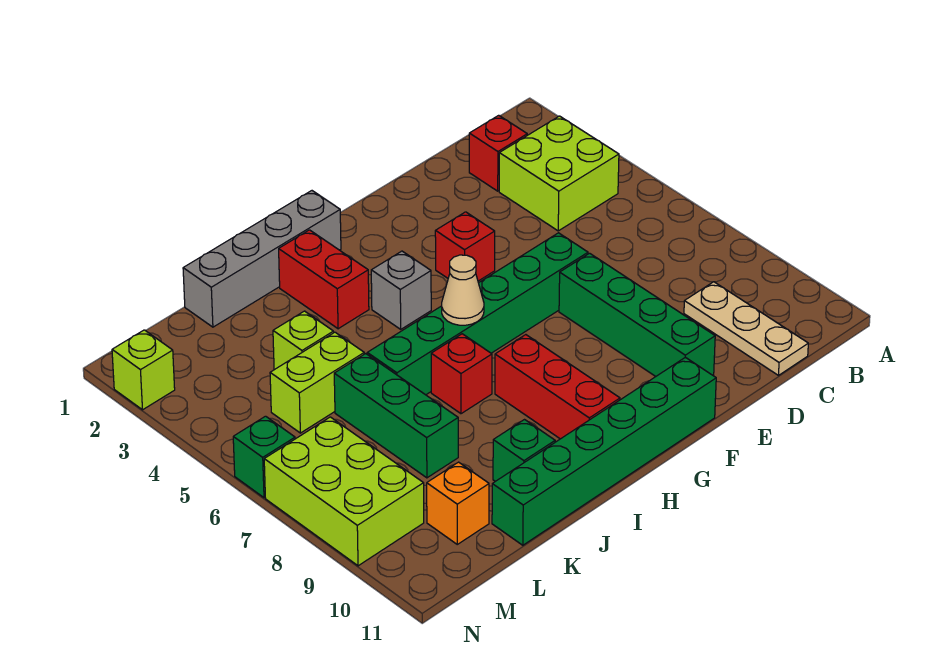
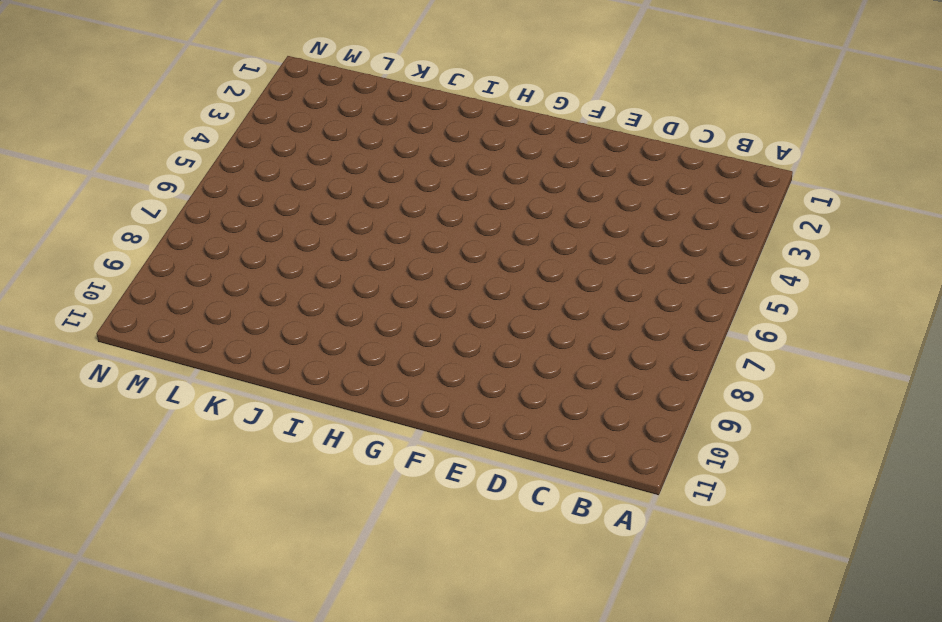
none -> lime 2x2 brick [499,116,619,231]
none -> red 1x1 brick [469,115,527,191]
none -> tan 1x3 plate [684,282,808,375]

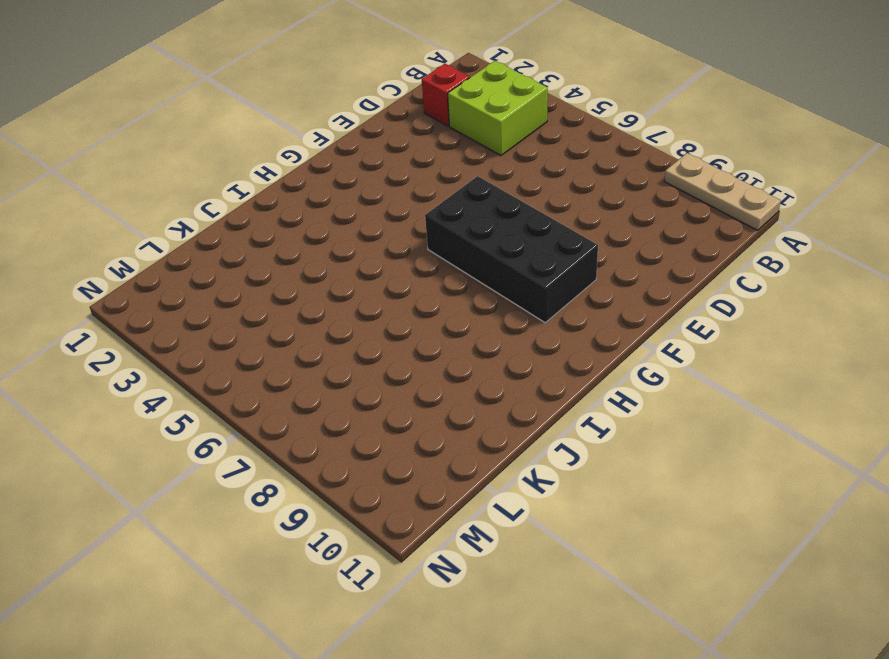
tan 1x3 plate [664,153,781,230] -> tan 1x3 plate moved to [684,282,808,375]
black 2x4 brick [425,176,598,323] -> green 1x6 brick [367,233,588,395]
none -> green 1x4 brick [559,253,715,376]
none -> red 1x1 brick [435,212,495,281]
none -> green 1x6 brick [492,357,716,545]

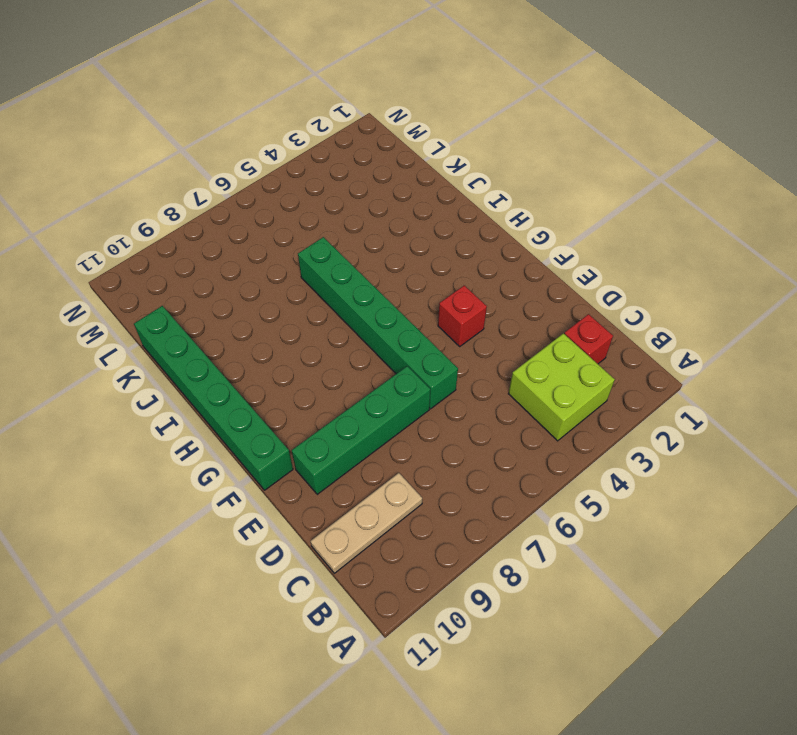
none -> grey 1x4 brick [183,191,341,327]
none -> grey 1x1 brick [371,251,431,329]
none -> red 1x3 brick [495,335,620,439]

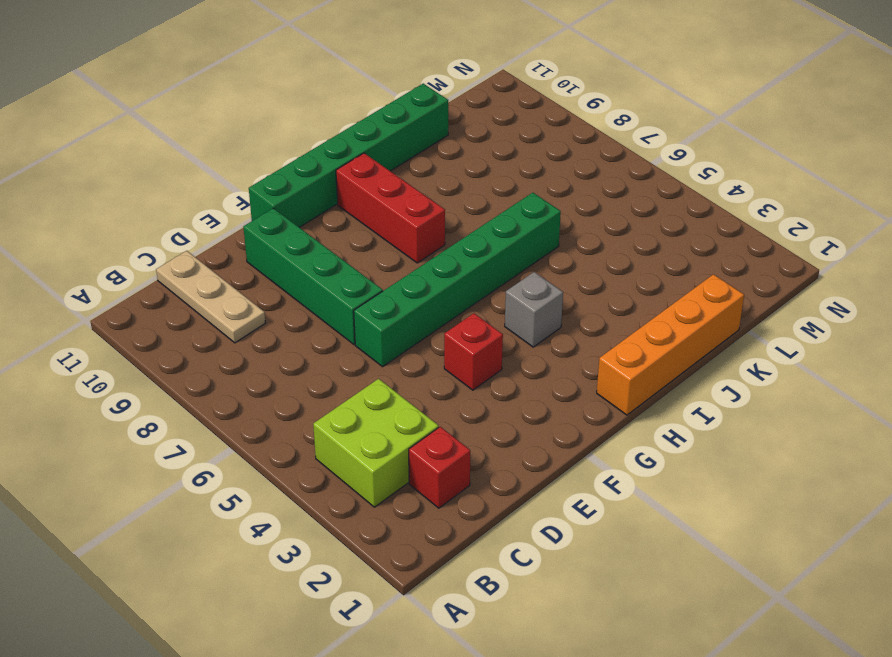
orange 1x4 brick [597,274,744,415] -> grey 1x4 brick [183,191,341,327]
none -> red 1x2 brick [279,230,369,329]
none -> red 1x1 brick [431,334,492,414]
none -> green 1x1 brick [493,420,555,481]

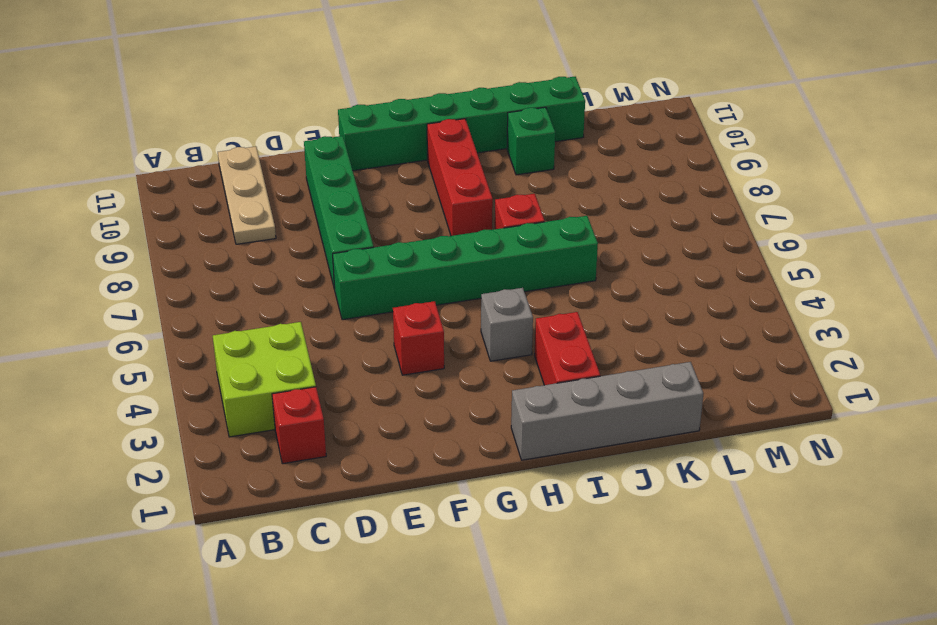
none -> lime 1x1 brick [273,311,334,370]
none -> lime 1x2 brick [270,332,364,433]
none -> green 1x3 brick [334,354,458,478]

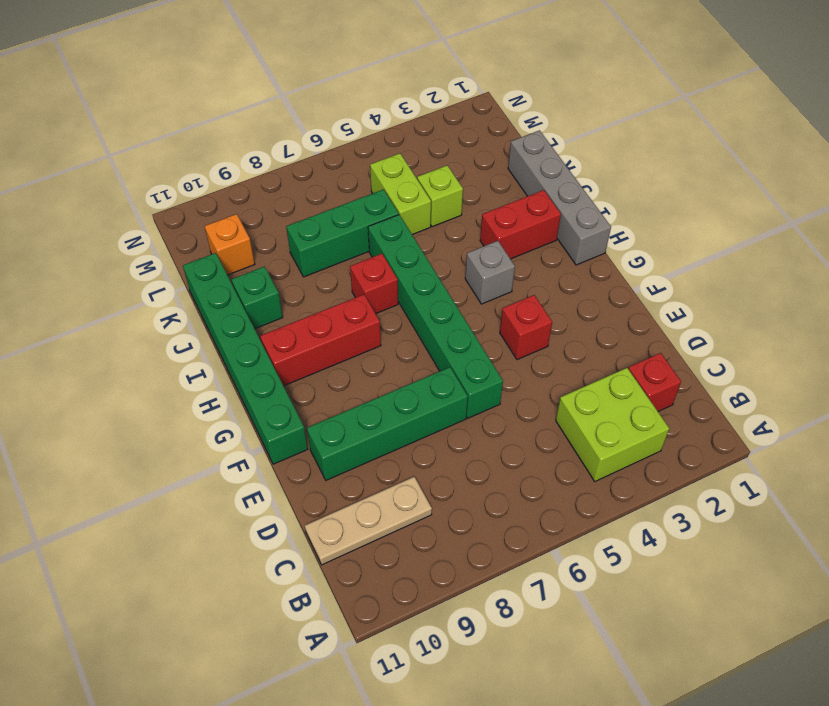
none -> lime 2x3 brick [264,417,424,566]
none -> lime 1x1 brick [112,330,175,410]
none -> green 1x1 brick [233,416,295,498]

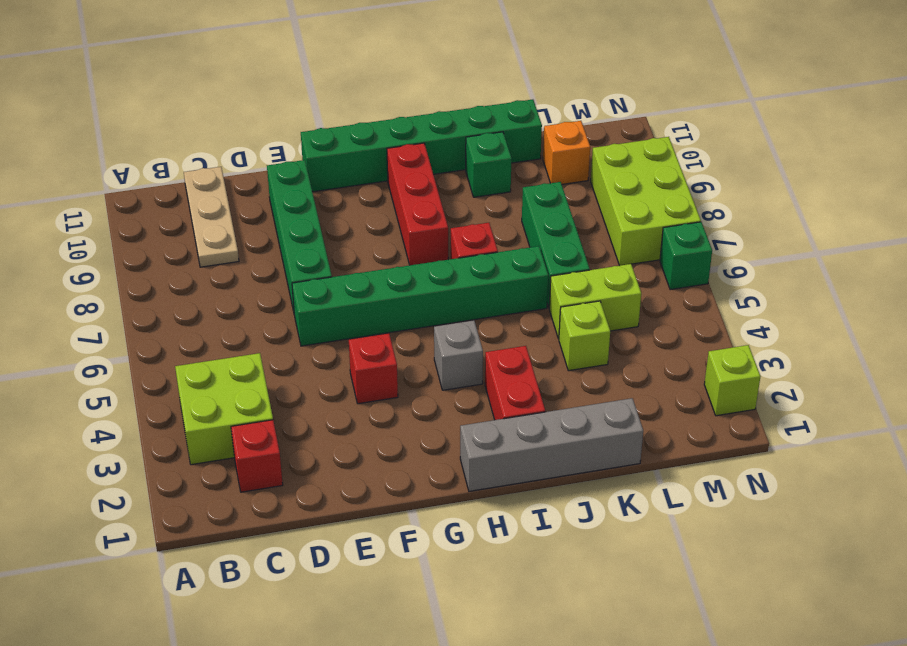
none -> tan 1x1 cone [442,255,484,325]

